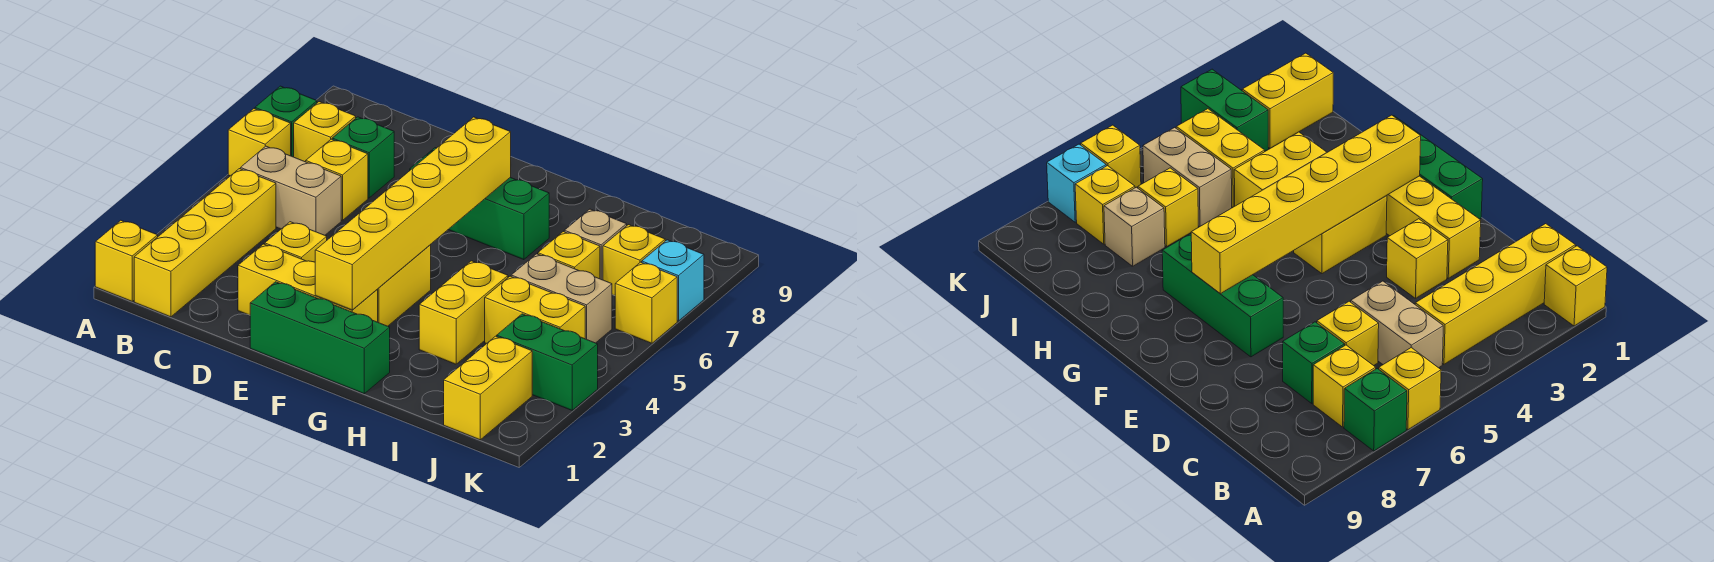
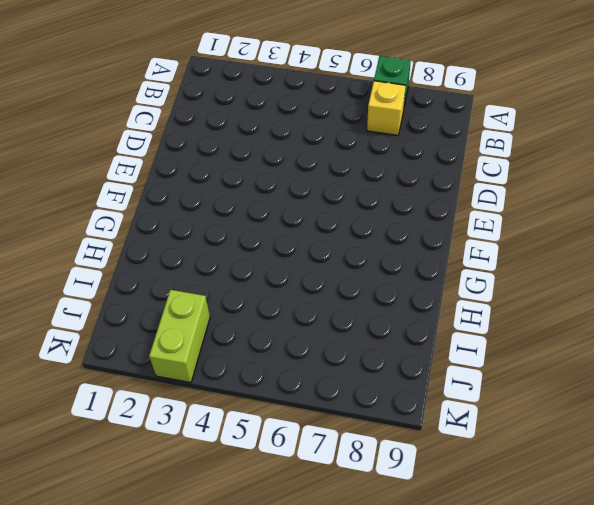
lime 1x2 brick [149,290,210,383] -> green 1x2 brick [497,314,598,410]
none -> yellow 1x1 brick [95,220,158,301]
none -> yellow 1x1 brick [228,109,291,176]
none -> yellow 1x4 brick [134,169,276,317]

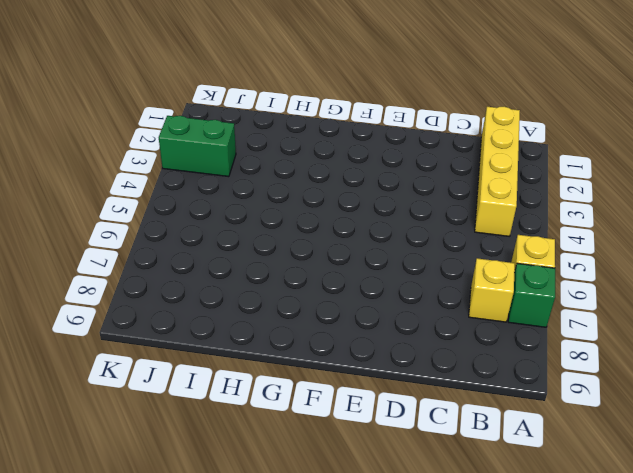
none -> yellow 1x1 brick [95,220,158,301]
none -> tan 1x2 brick [241,146,341,235]
none -> yellow 1x1 brick [306,139,368,220]

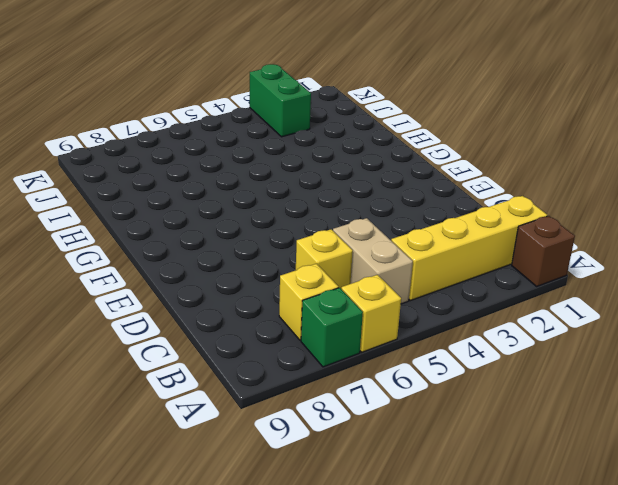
brown 1x1 brick [512,216,575,286] -> yellow 1x1 brick [95,220,158,301]
none -> green 1x1 brick [332,117,394,198]
none -> yellow 1x3 brick [238,244,378,322]
none -> yellow 1x1 brick [265,222,327,262]

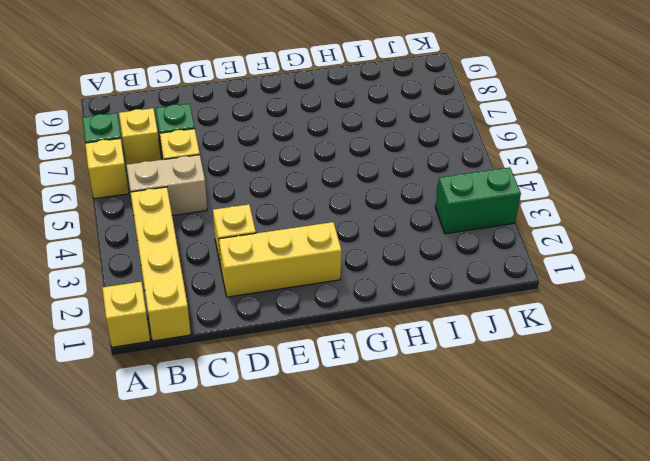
none -> green 1x3 brick [250,282,390,394]
none -> green 1x3 brick [410,148,549,260]
none -> yellow 1x2 brick [377,245,431,326]

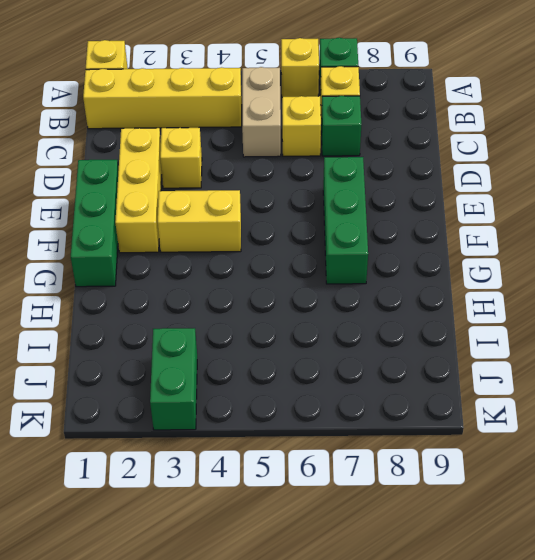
none -> yellow 1x2 brick [419,261,508,364]
none -> yellow 1x2 brick [485,276,585,344]
none -> tan 1x2 brick [511,254,612,343]

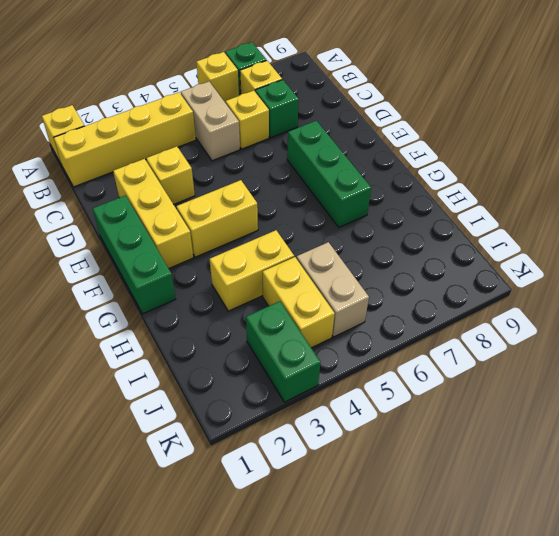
none -> yellow 1x1 brick [538,232,600,279]
none -> tan 1x1 brick [564,209,627,280]
none -> yellow 1x2 brick [444,336,532,440]

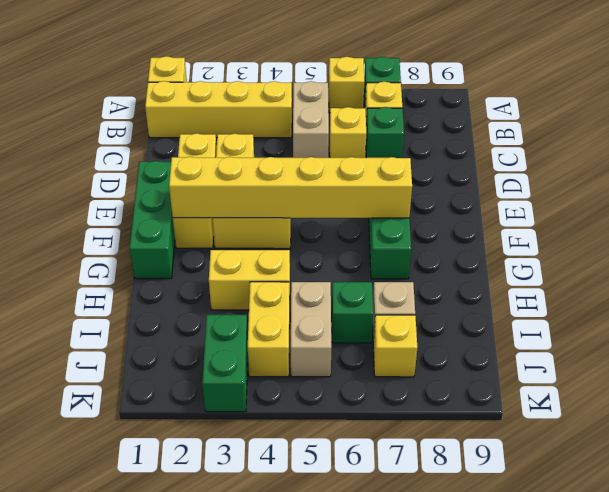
green 1x1 brick [332,282,373,343] -> yellow 1x1 brick [538,232,600,279]
none -> yellow 1x2 brick [444,336,532,440]
none -> yellow 1x1 brick [615,262,677,343]
none -> cyan 1x1 brick [642,240,704,321]

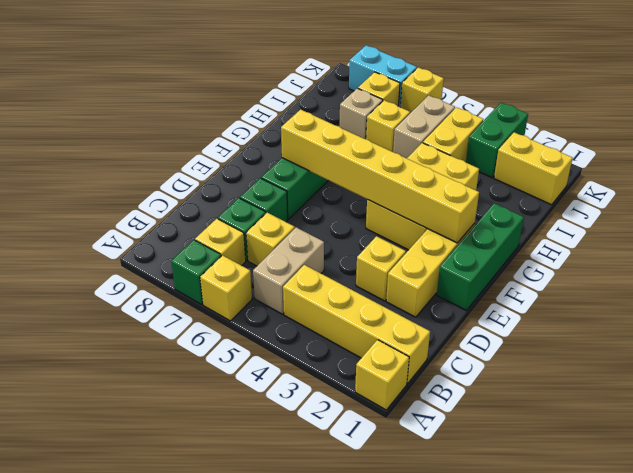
green 1x1 brick [240,178,288,222] -> none
cyan 1x2 brick [349,45,417,107] -> cyan 1x1 brick [642,240,704,321]

